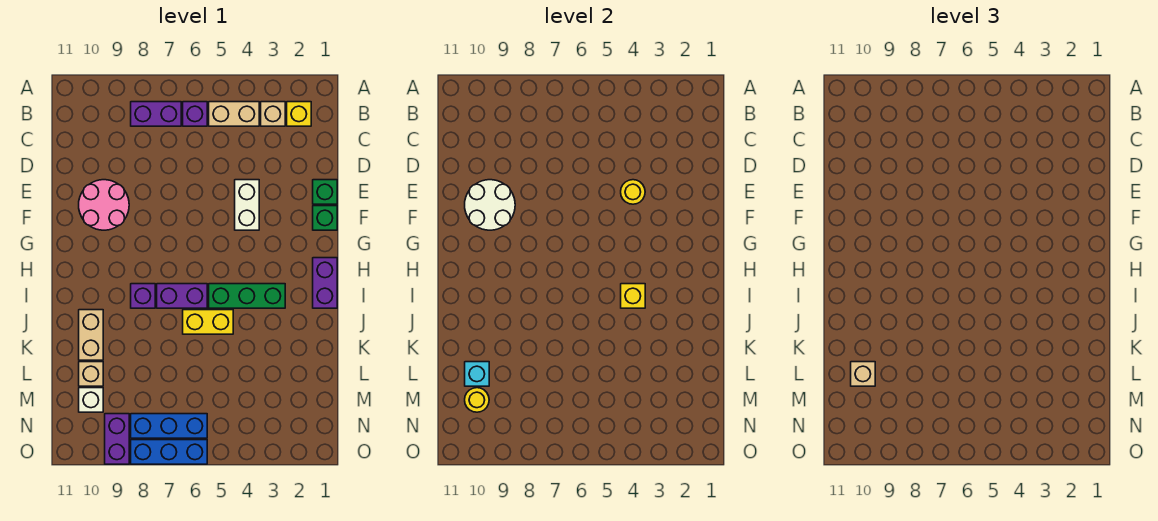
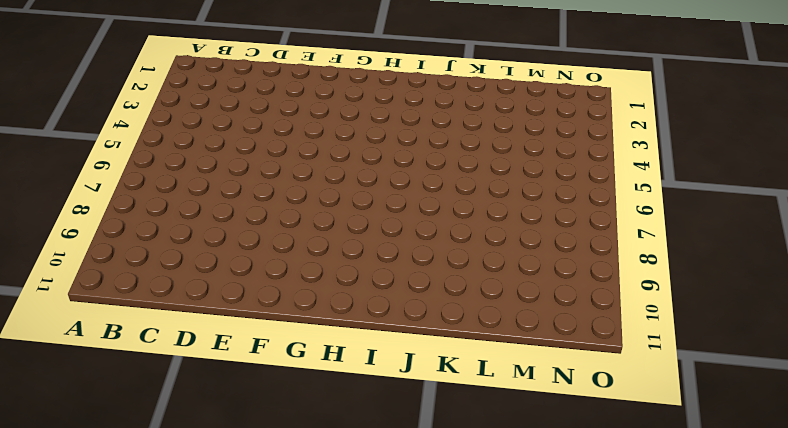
none -> yellow 1x1 brick [287,102,311,126]
none -> tan 1x1 brick [261,102,285,126]
none -> tan 1x2 brick [209,102,259,126]

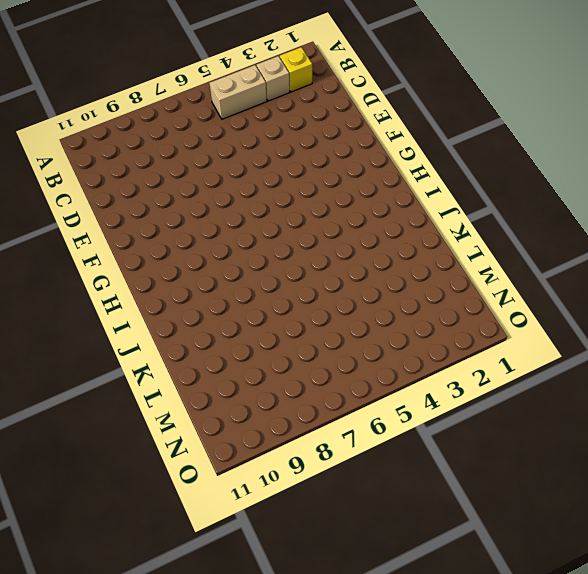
none -> purple 1x1 brick [183,102,207,126]
none -> purple 1x2 brick [131,102,181,126]
none -> green 1x1 brick [313,180,337,204]

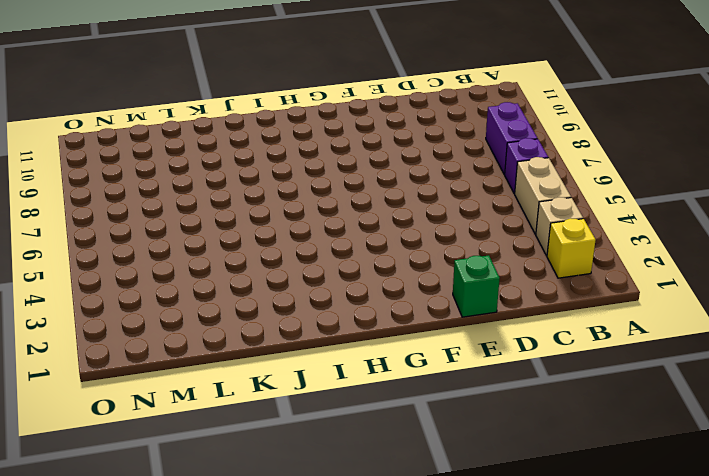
none -> white 1x2 brick [235,180,259,230]
none -> pink 2x2 round brick [79,180,129,230]
none -> green 1x1 brick [313,206,337,230]

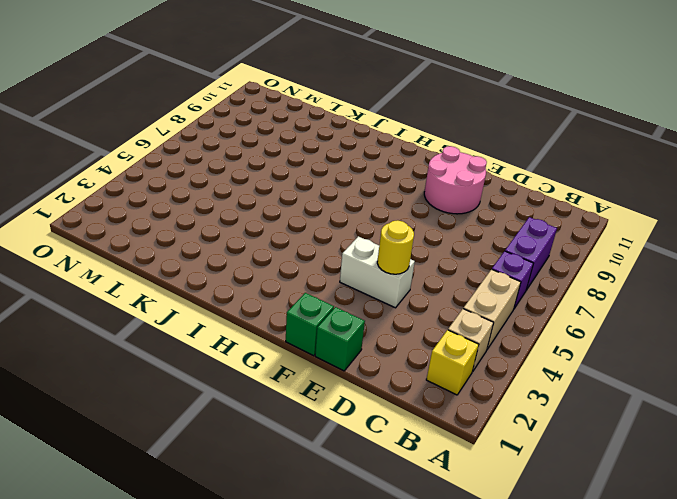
none -> purple 1x2 brick [313,258,337,308]
none -> green 1x3 brick [209,284,285,308]
none -> purple 1x2 brick [157,284,207,308]

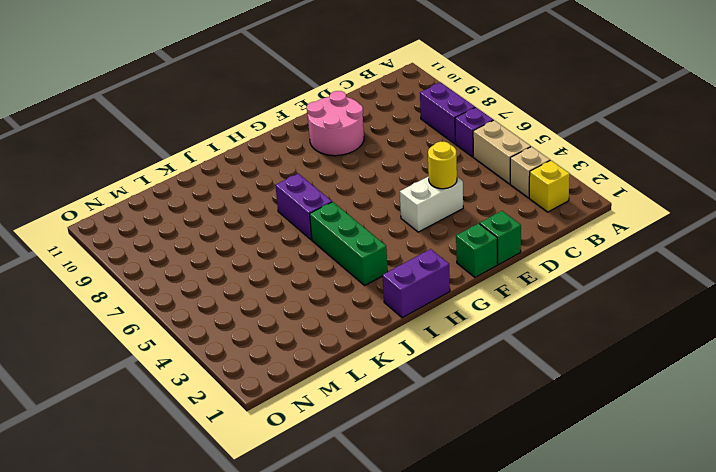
none -> purple 1x1 brick [131,284,155,308]
none -> yellow 1x2 brick [183,310,233,334]
none -> tan 1x2 brick [79,310,103,360]

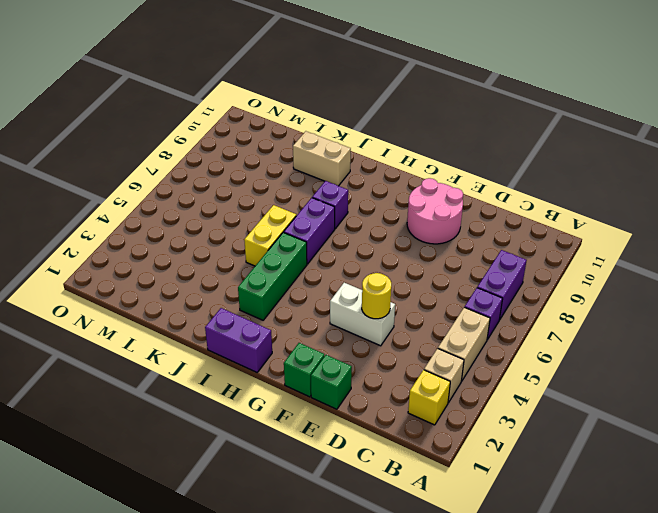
none -> tan 1x1 brick [79,362,103,386]
none -> white 1x1 brick [79,388,103,412]
none -> blue 1x3 brick [131,414,207,438]

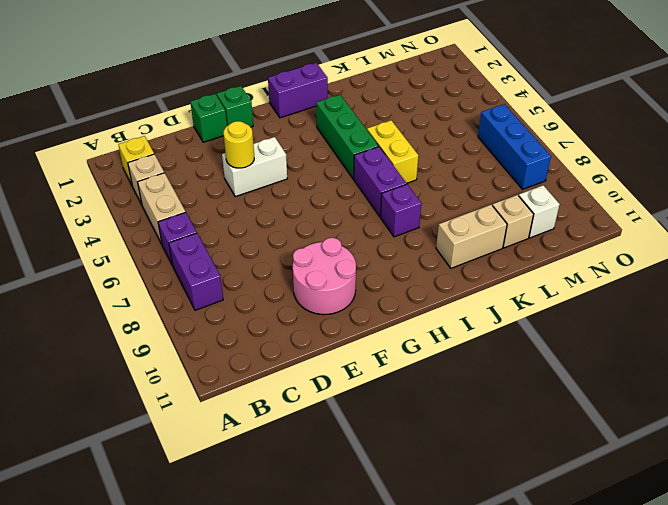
none -> purple 1x2 brick [105,414,129,464]
none -> blue 1x3 brick [131,440,207,464]
none -> white 2x2 round brick [465,180,515,230]

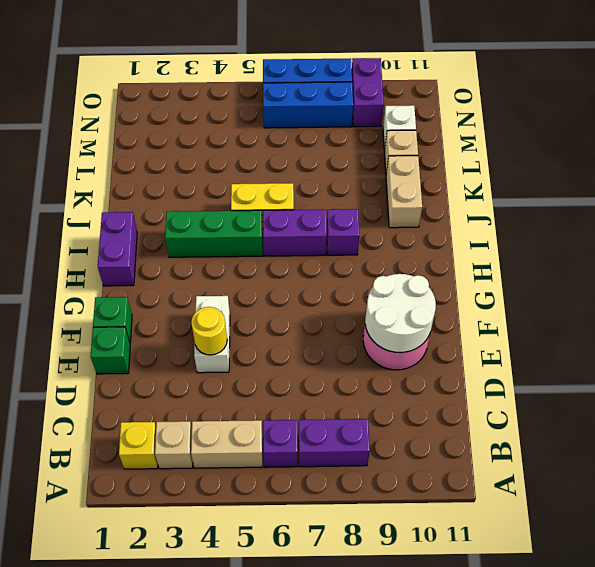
none -> yellow 1x1 brick [621,284,645,308]
none -> cyan 1x1 brick [465,362,489,386]
none -> yellow 1x1 round brick [465,388,489,412]

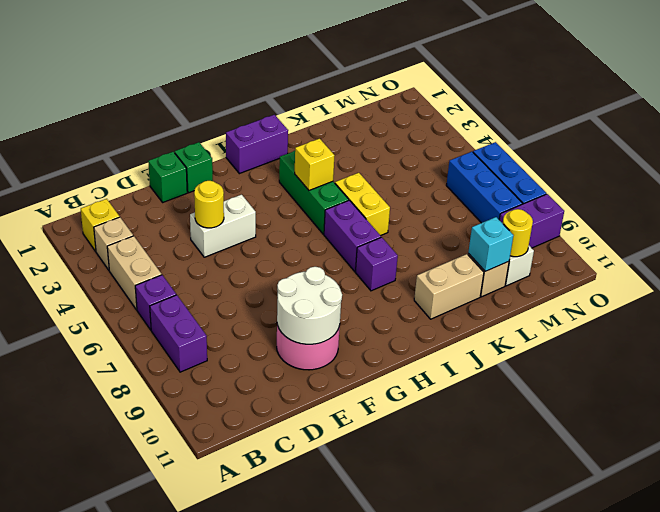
none -> tan 1x1 brick [851,362,875,386]

